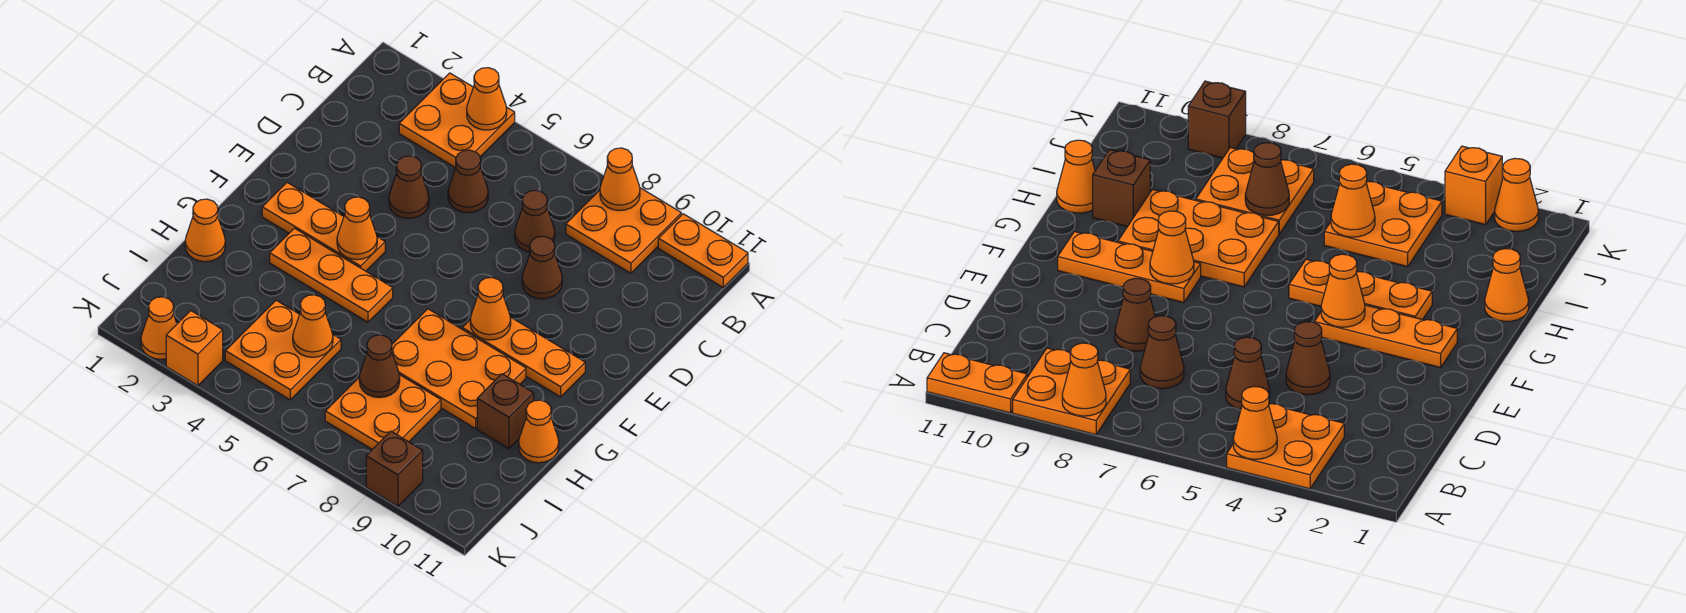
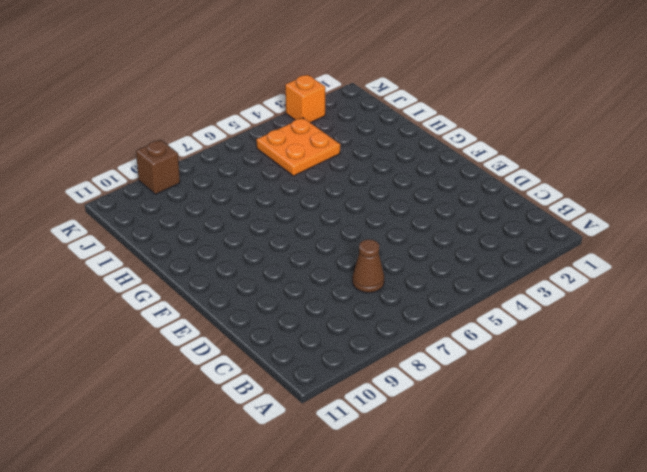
none -> orange 2x2 plate [399,73,515,168]
none -> orange 2x2 plate [566,188,681,273]
none -> orange 1x2 plate [658,214,748,287]

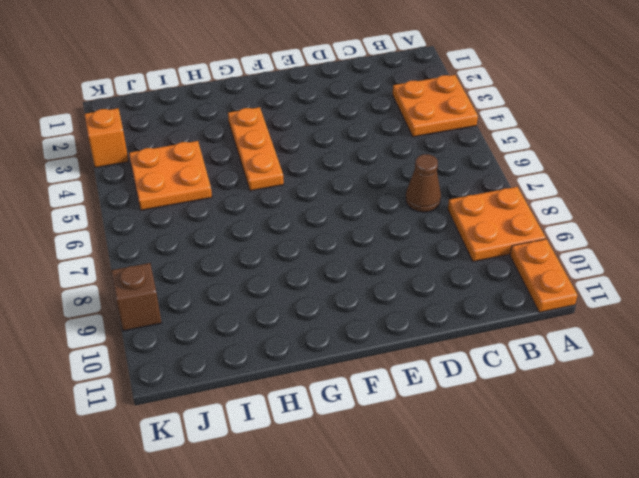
none -> brown 1x1 cone [448,150,488,213]
none -> brown 1x1 cone [389,156,429,218]
none -> brown 1x1 cone [522,236,562,299]

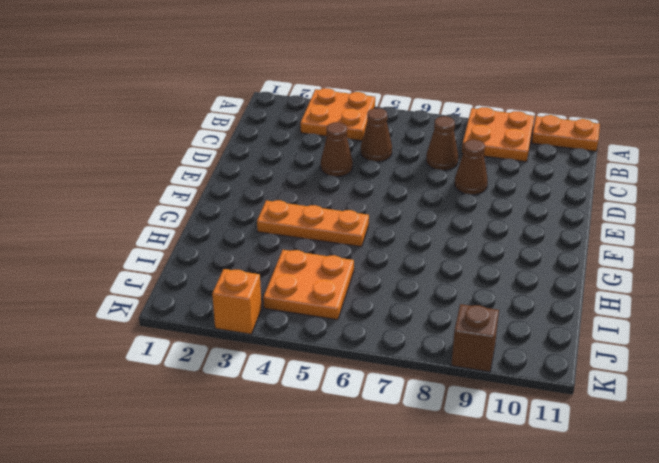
none -> orange 1x3 plate [262,183,385,271]
none -> orange 1x3 plate [462,317,585,397]
none -> orange 2x3 plate [392,309,526,429]

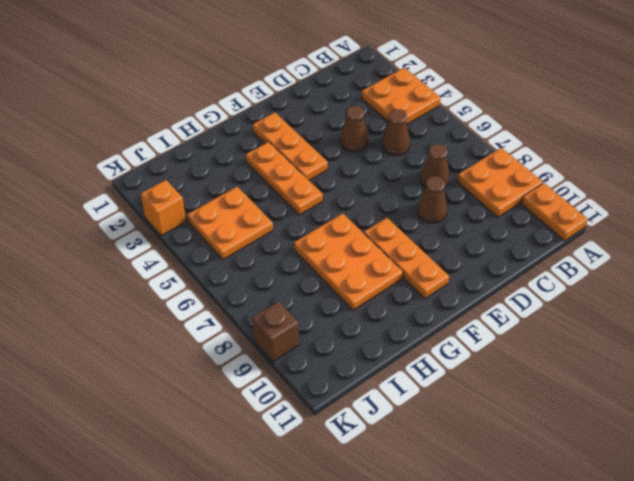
none -> orange 1x1 cone [185,199,225,262]
none -> brown 1x1 brick [477,374,534,449]
none -> orange 1x1 cone [519,400,559,463]

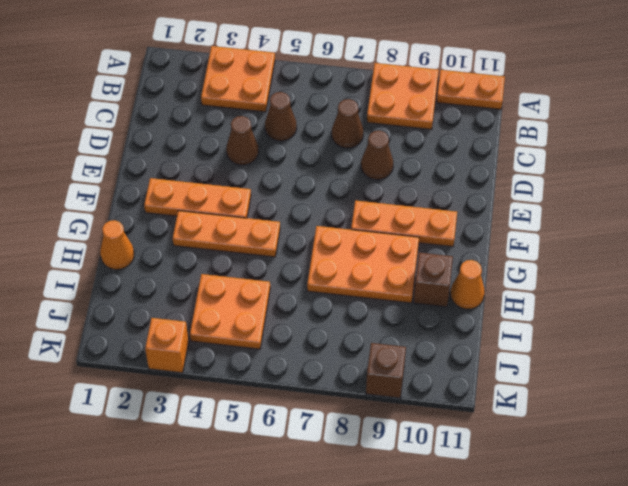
none -> orange 2x2 plate [325,375,441,449]
none -> orange 1x1 cone [141,297,177,359]
none -> orange 1x1 cone [467,68,507,130]

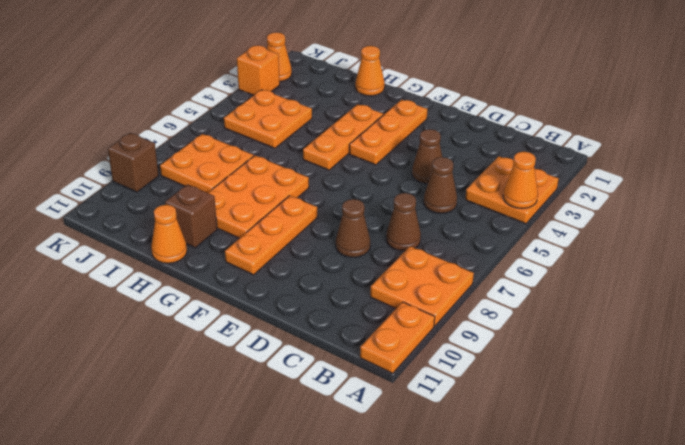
none -> orange 1x1 cone [600,148,640,211]
none -> orange 1x1 cone [337,197,377,260]
none -> orange 1x1 cone [470,278,511,340]

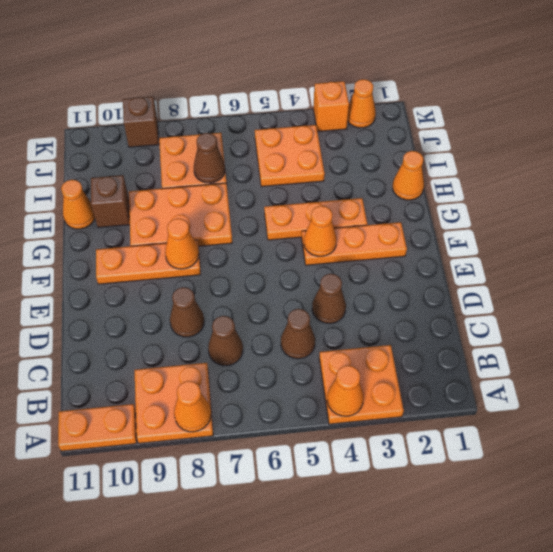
none -> orange 1x1 cone [293,295,333,357]

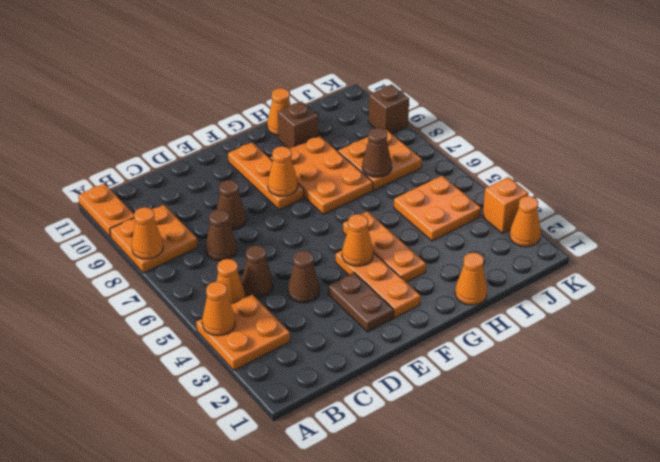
orange 1x1 cone [216,259,245,304] -> orange 1x1 cone moved to [293,295,333,357]
brown 1x2 plate [328,273,394,332] -> none

